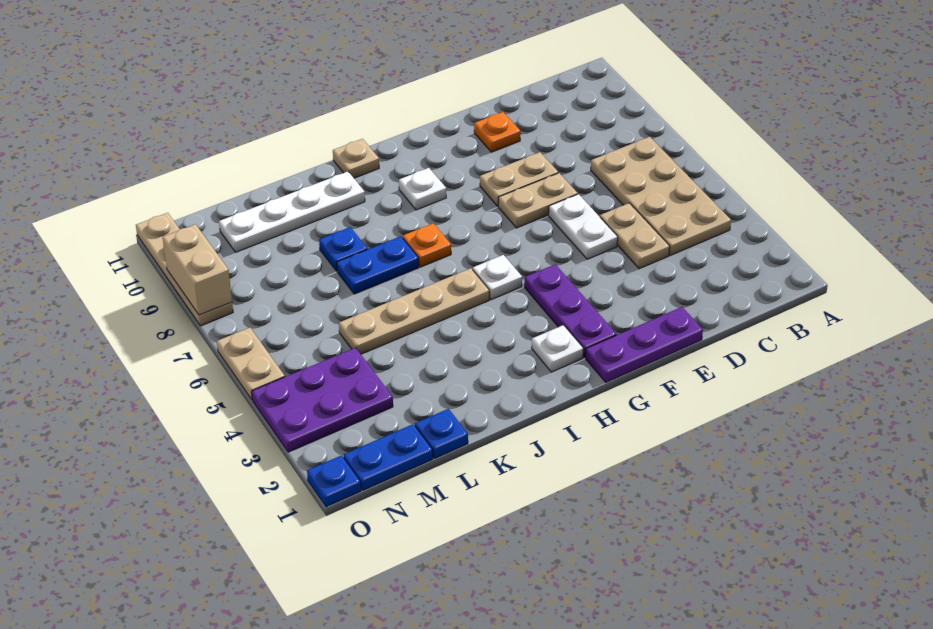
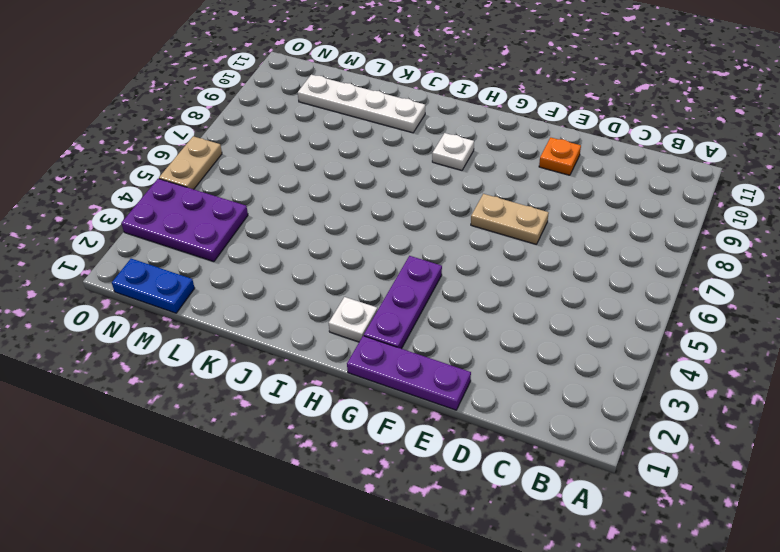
none -> tan 2x4 plate [591,137,731,255]
none -> tan 1x2 plate [600,203,670,269]
none -> white 1x2 plate [549,194,618,259]

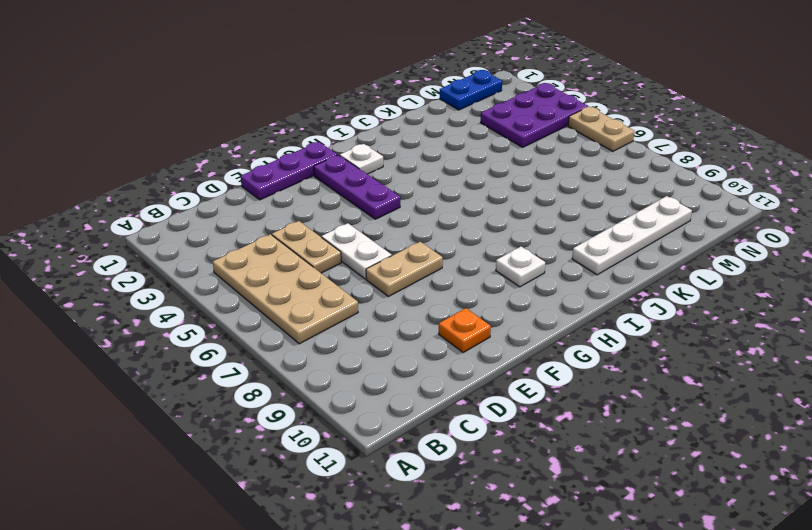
none -> tan 1x2 plate [480,152,558,206]
none -> white 1x1 plate [473,255,522,300]
none -> tan 1x4 plate [339,268,489,354]

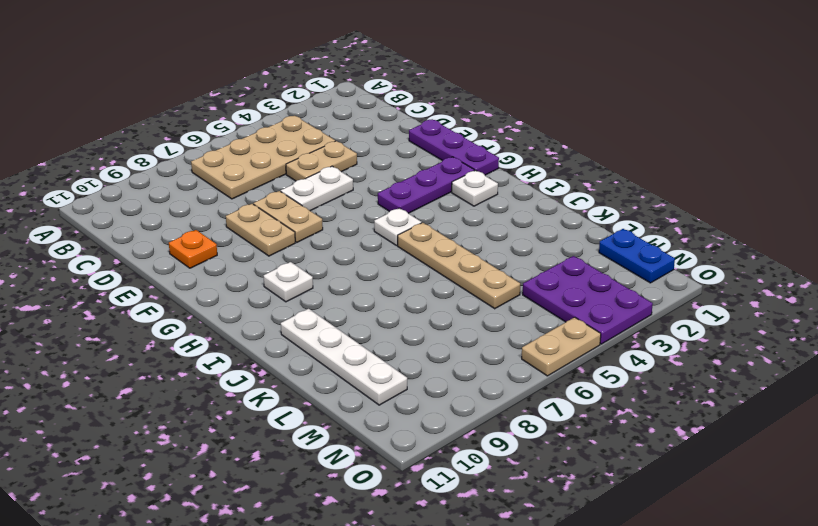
none -> orange 1x1 plate [403,223,451,267]
none -> tan 1x1 plate [333,139,379,178]
none -> blue 1x2 plate [337,236,419,294]

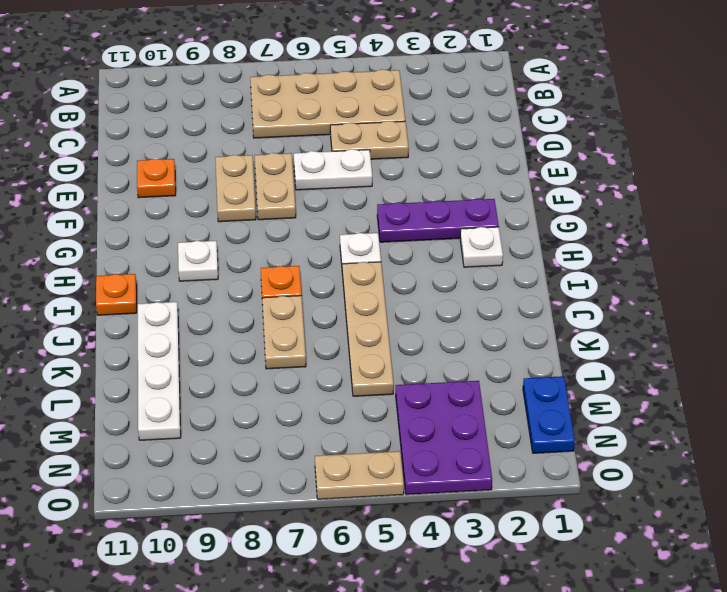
orange 1x1 plate [96,274,137,315] -> tan 1x1 plate [333,139,379,178]
tan 1x2 plate [262,296,306,369] -> blue 1x2 plate [337,236,419,294]
none -> purple 1x3 plate [586,307,703,382]
none -> blue 1x1 plate [319,227,367,271]
none -> blue 1x1 plate [415,409,468,459]

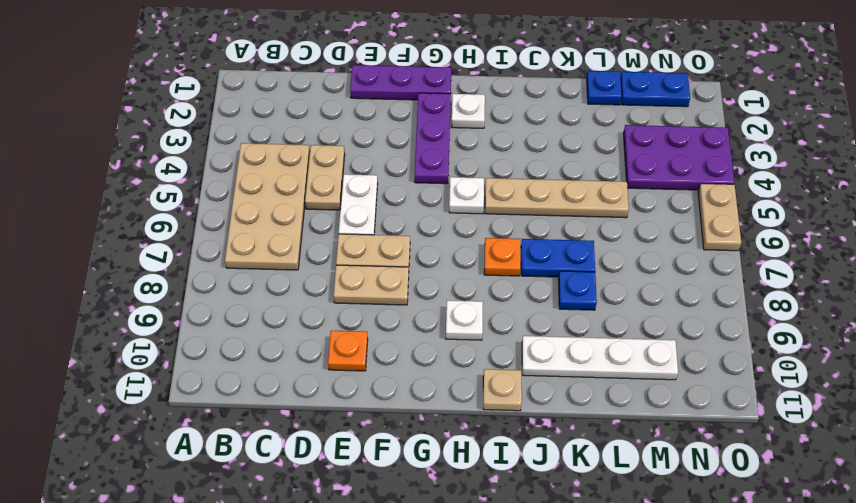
none -> blue 1x1 plate [307,455,361,507]
none -> tan 1x4 plate [136,213,233,326]
none -> tan 1x2 brick [163,224,232,315]

